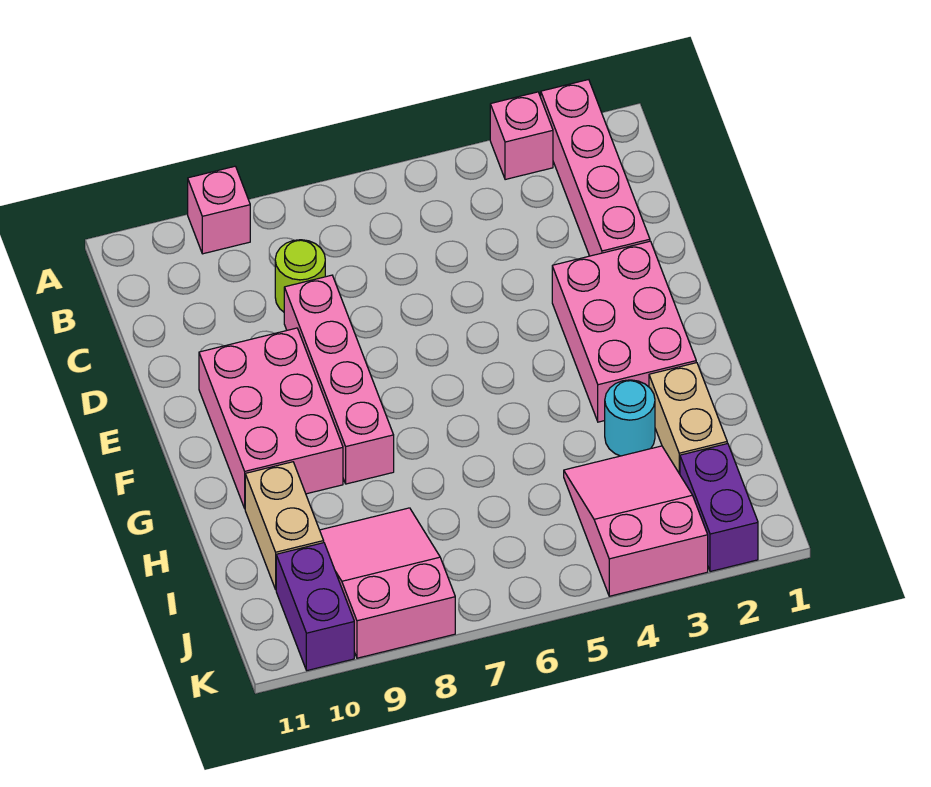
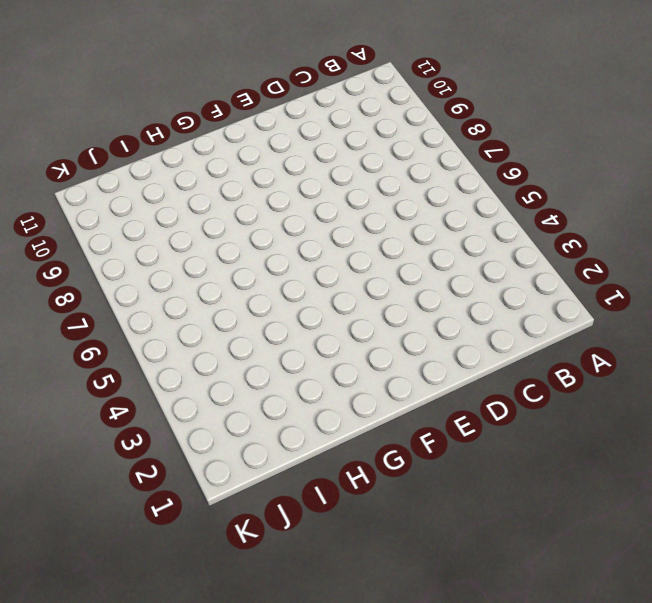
none -> pink 1x4 brick [541,80,650,256]
none -> pink 1x1 brick [490,92,553,180]
none -> pink 1x1 brick [188,166,250,254]

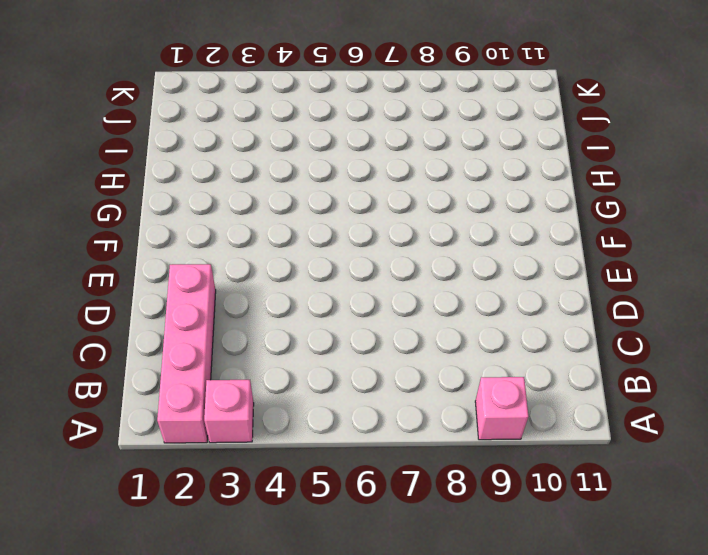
none -> lime 1x1 round brick [275,240,325,312]
none -> pink 1x4 brick [284,275,394,484]
none -> pink 2x3 brick [552,241,696,422]

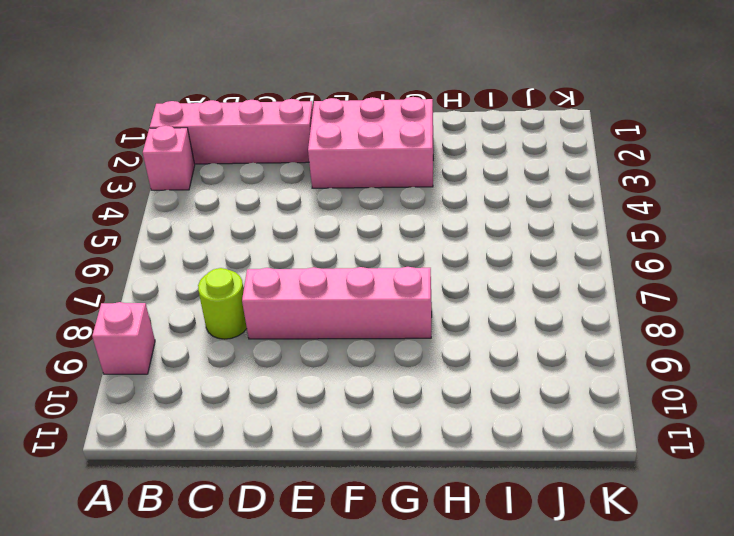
none -> pink 2x3 brick [199,328,343,508]
none -> tan 1x2 brick [649,363,727,474]
none -> cyan 1x1 round brick [605,380,655,456]

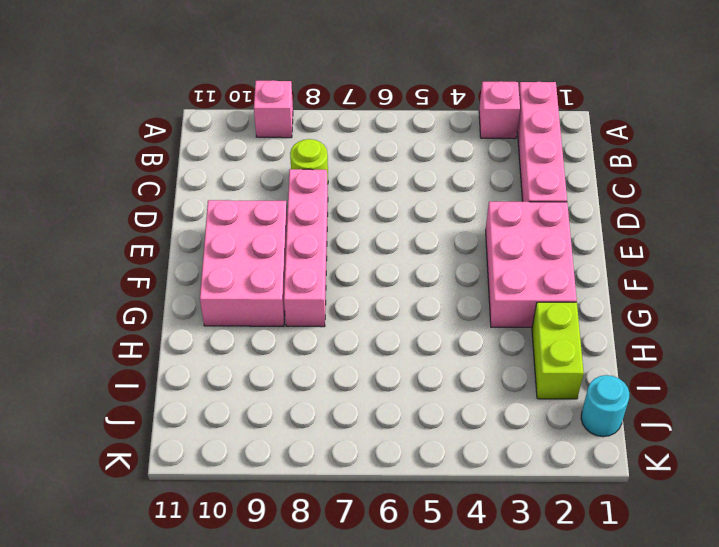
lime 1x2 brick [532,302,584,399] -> tan 1x2 brick [649,363,727,474]
cyan 1x1 round brick [581,375,629,437] -> cyan 1x1 round brick moved to [605,380,655,456]
none -> tan 1x2 brick [245,462,324,589]
none -> pink 2x3 slope [564,446,708,596]
none -> pink 2x3 slope [320,508,455,658]

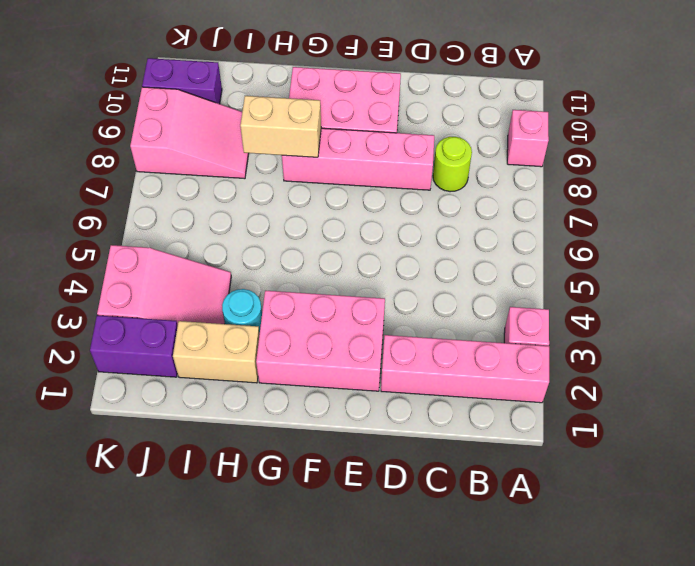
tan 1x2 brick [240,96,321,157] -> tan 1x2 brick moved to [245,462,324,589]

